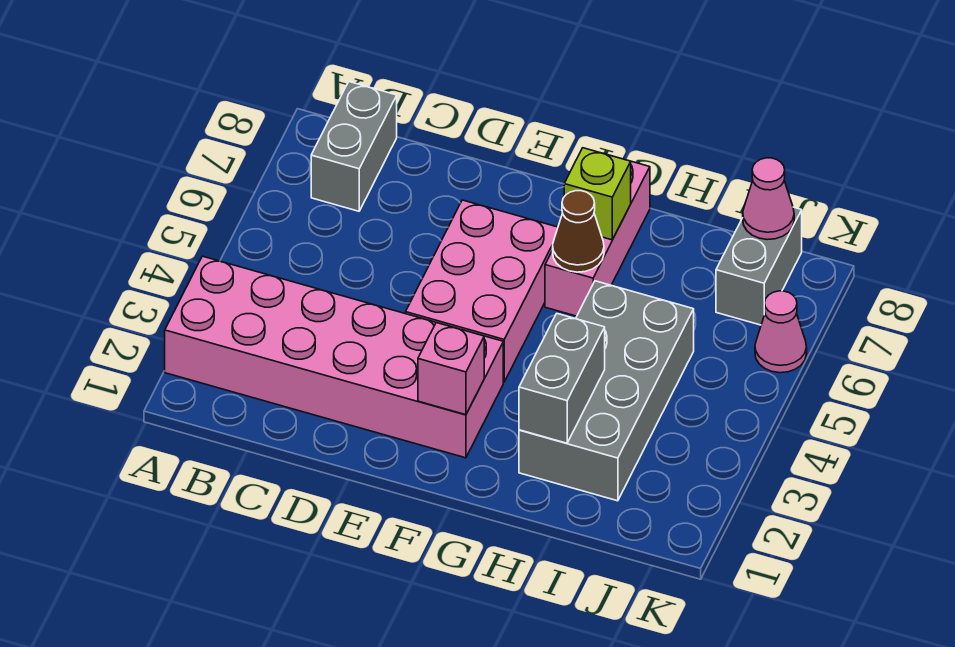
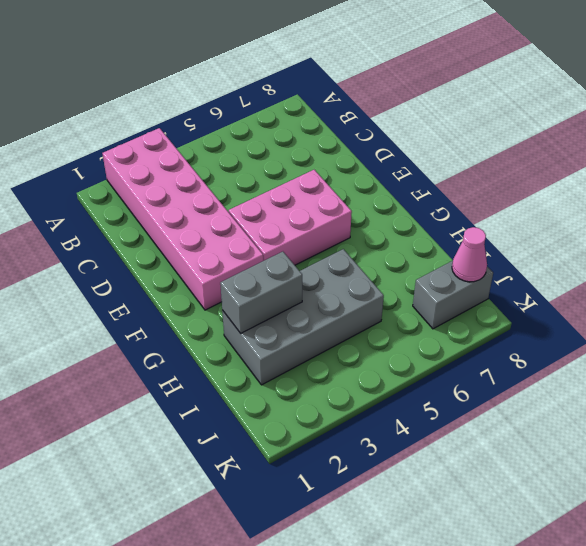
none -> grey 1x2 brick [311,82,397,211]
none -> pink 1x3 brick [545,161,650,316]
none -> pink 1x1 cone [755,291,807,373]

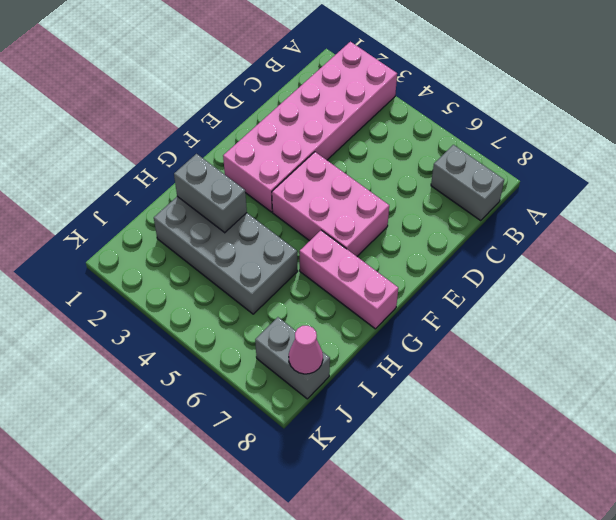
none -> pink 1x1 cone [755,291,807,373]
none -> pink 1x1 brick [418,323,484,415]
none -> brown 1x1 cone [553,191,604,272]

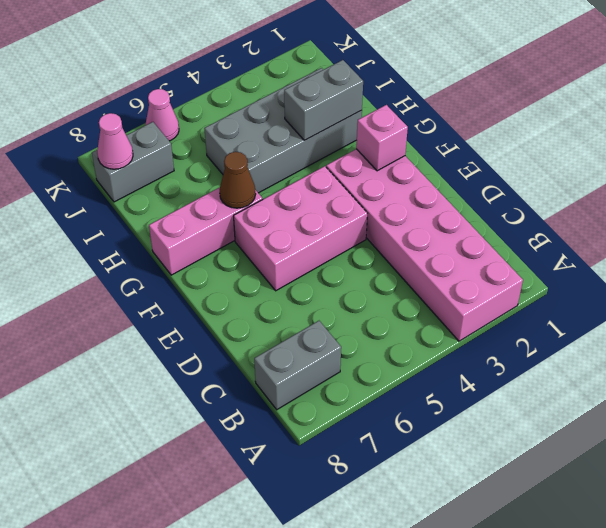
none -> lime 1x1 brick [564,148,631,240]

